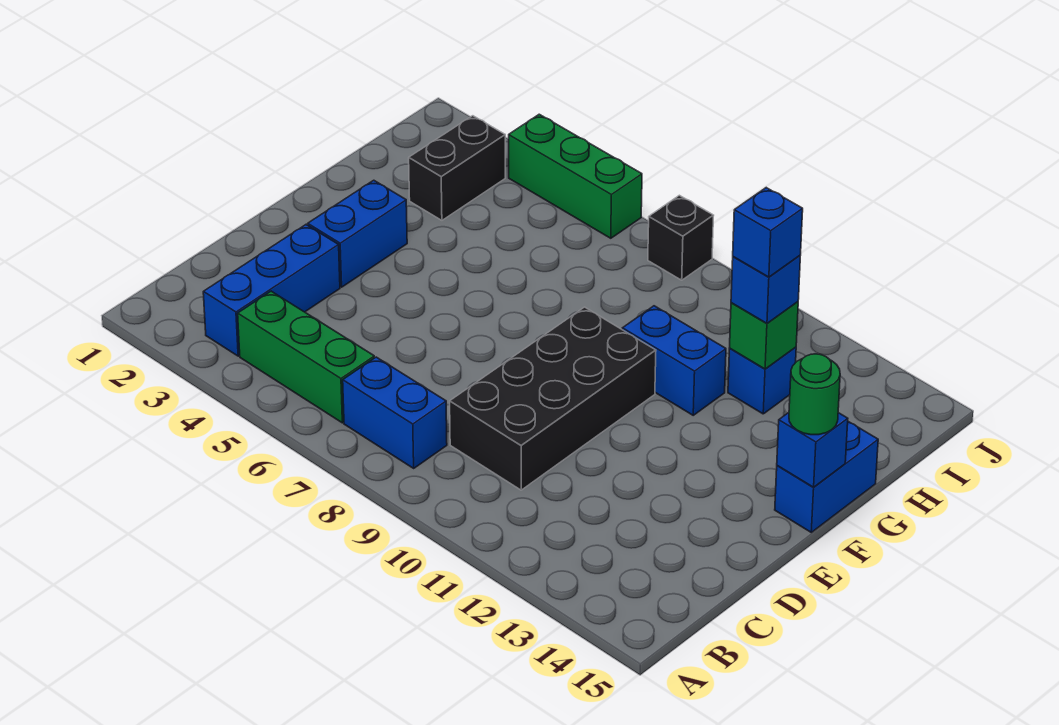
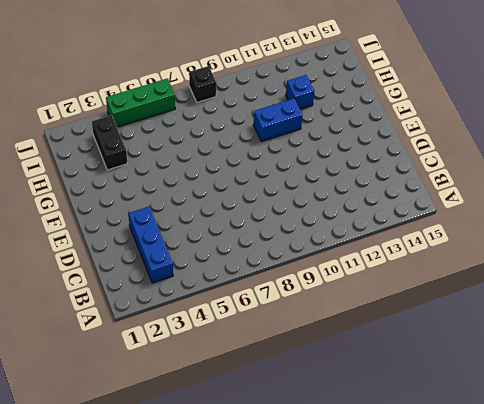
none -> green 1x3 brick [238,291,374,423]
none -> blue 1x2 brick [343,357,447,468]
none -> black 2x4 brick [450,307,656,490]

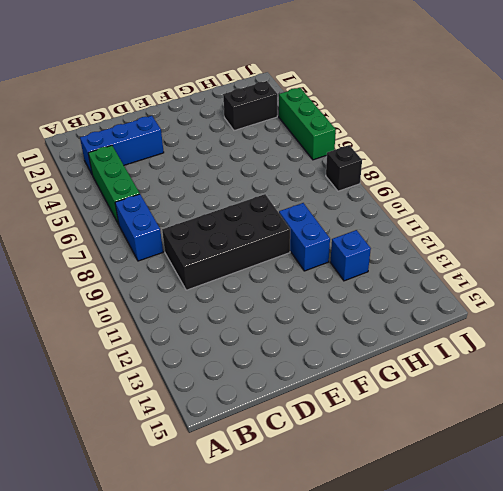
none -> blue 1x2 brick [308,180,407,287]
none -> blue 1x2 brick [775,422,878,532]
none -> blue 1x1 brick [777,413,848,487]

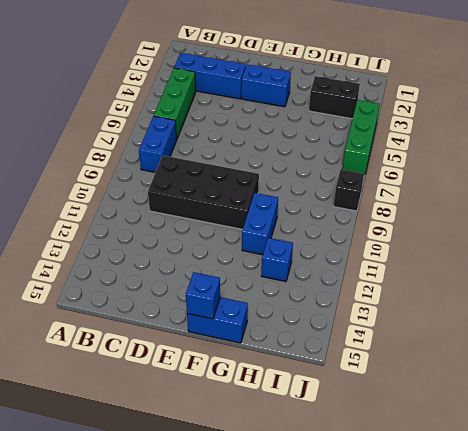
none -> green 1x1 brick [730,302,798,369]
none -> green 1x1 round brick [789,354,840,435]
none -> blue 1x1 brick [731,256,800,323]

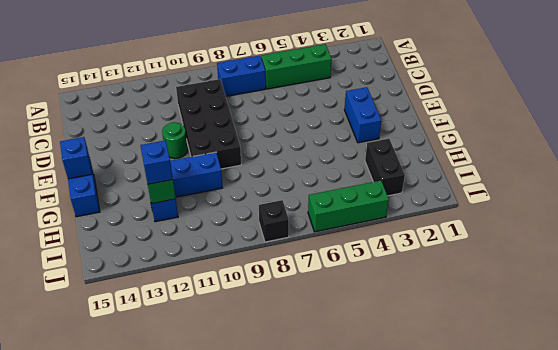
green 1x1 round brick [162,122,188,159] -> green 1x1 round brick moved to [789,354,840,435]
none -> blue 1x3 brick [203,225,340,356]
none -> blue 1x1 brick [733,188,803,277]

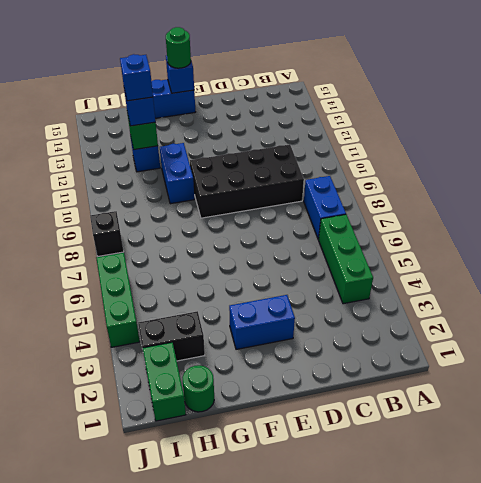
green 1x1 round brick [182,365,214,412] -> none
green 1x2 brick [143,343,186,421] -> none
none -> blue 1x3 brick [203,225,340,356]

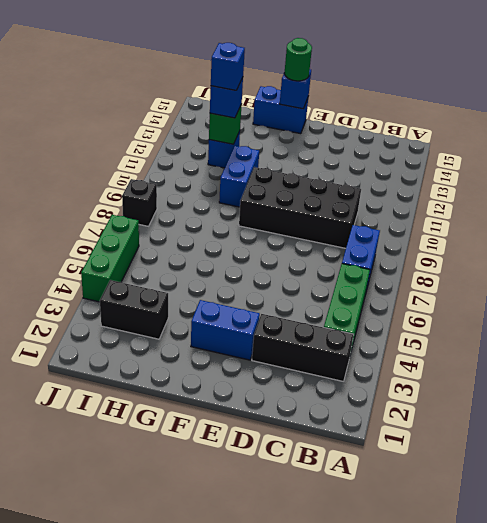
black 1x3 brick [252,314,354,381] -> blue 1x3 brick [203,225,340,356]

